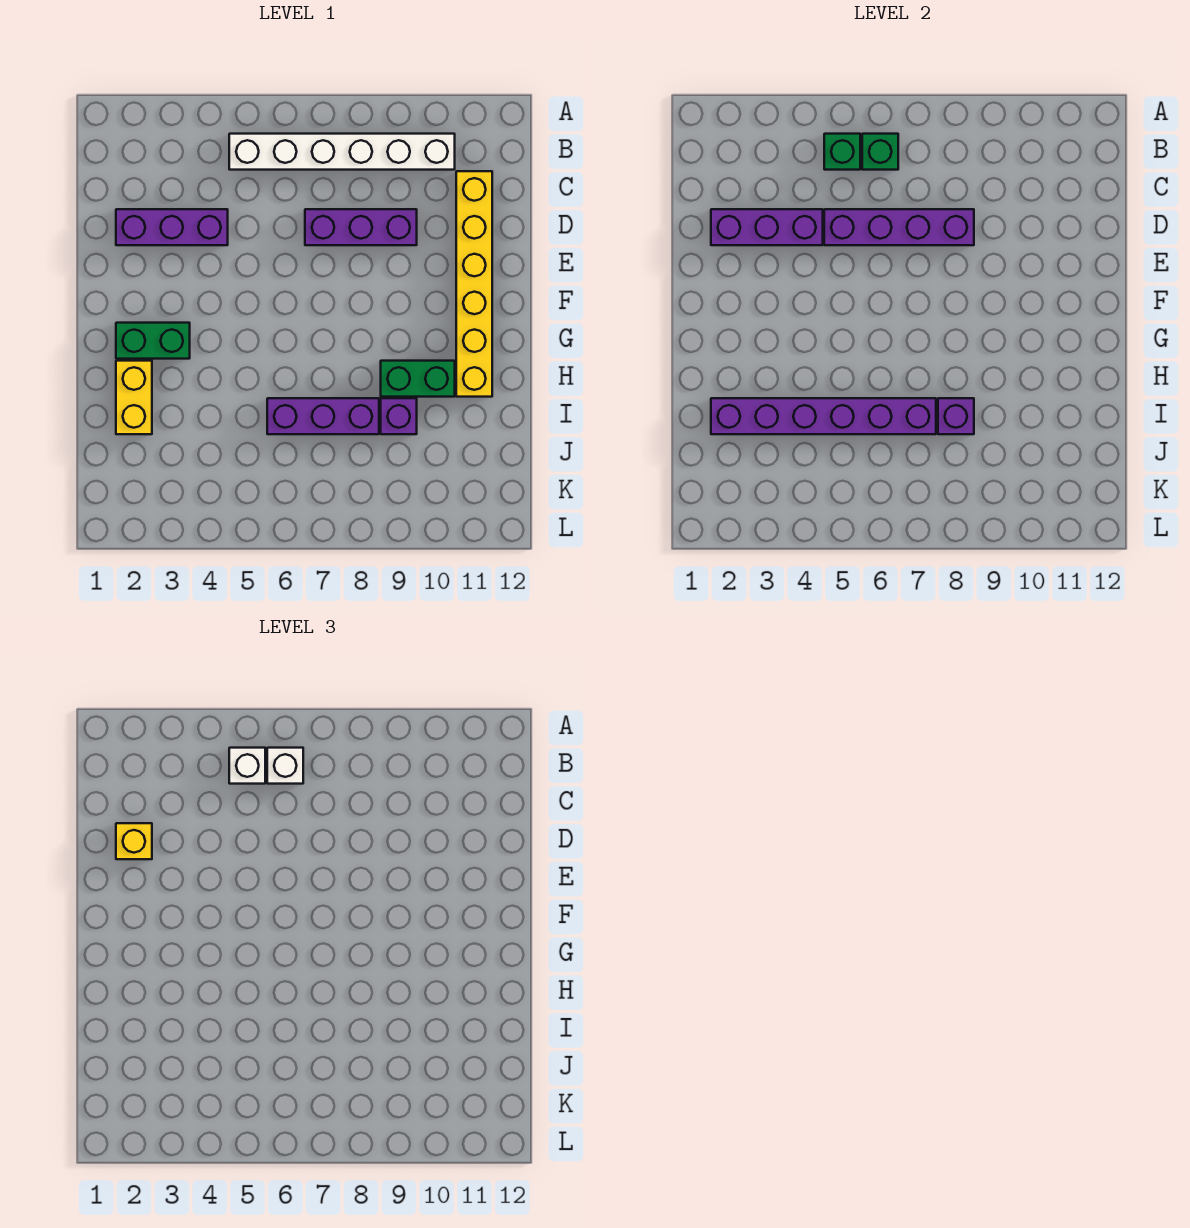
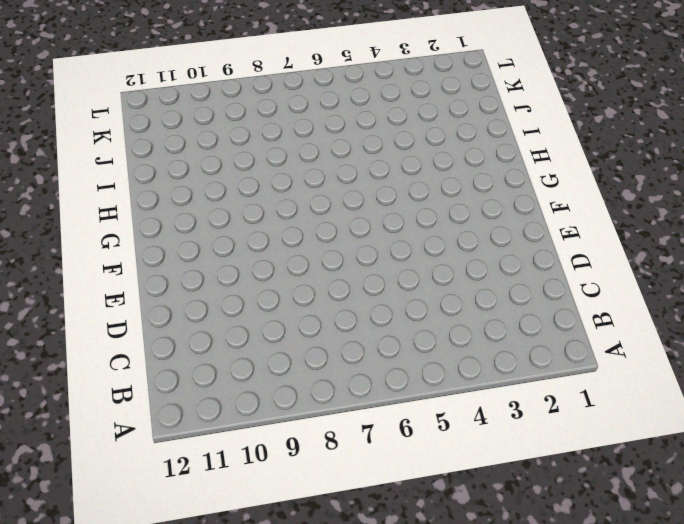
none -> white 1x6 brick [229,134,455,170]
none -> yellow 1x6 brick [456,171,492,397]
none -> purple 1x3 brick [116,209,228,245]

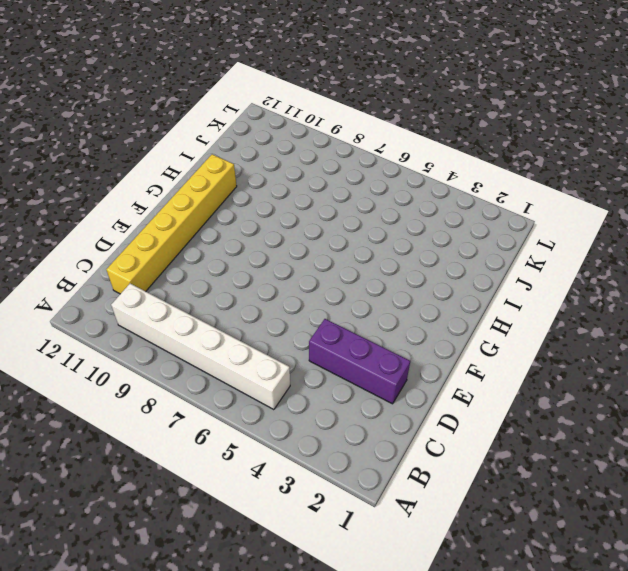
none -> purple 1x3 brick [305,209,417,245]
none -> green 1x2 brick [116,323,190,359]
none -> yellow 1x2 brick [116,361,152,434]

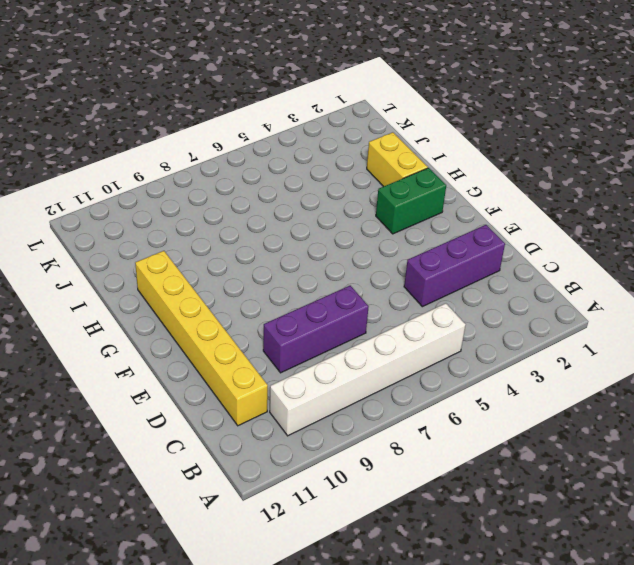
none -> green 1x2 brick [381,361,455,397]
none -> purple 1x3 brick [267,398,379,434]
none -> purple 1x1 brick [381,398,417,434]

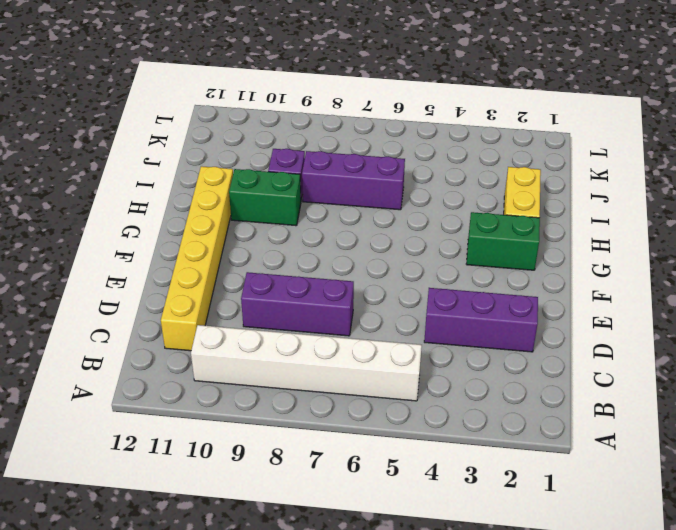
none -> green 1x1 brick [824,134,860,170]
none -> green 1x1 brick [862,134,898,170]
none -> purple 1x3 brick [711,209,823,245]

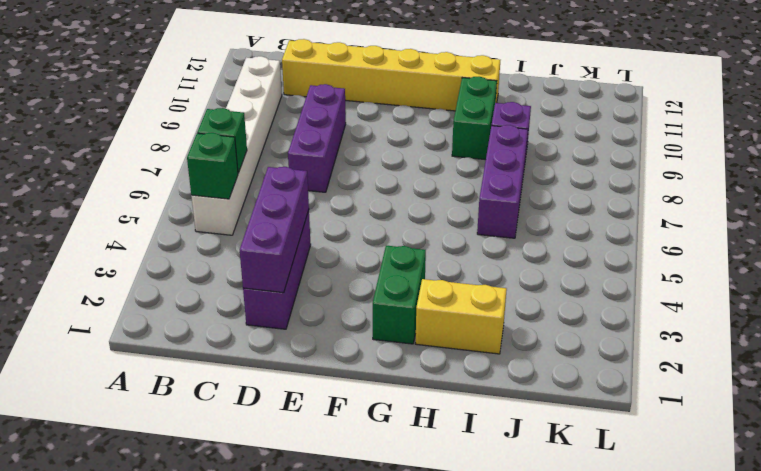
none -> purple 1x4 brick [824,209,974,245]
none -> purple 1x6 brick [711,398,936,434]
none -> purple 1x1 brick [938,398,974,434]

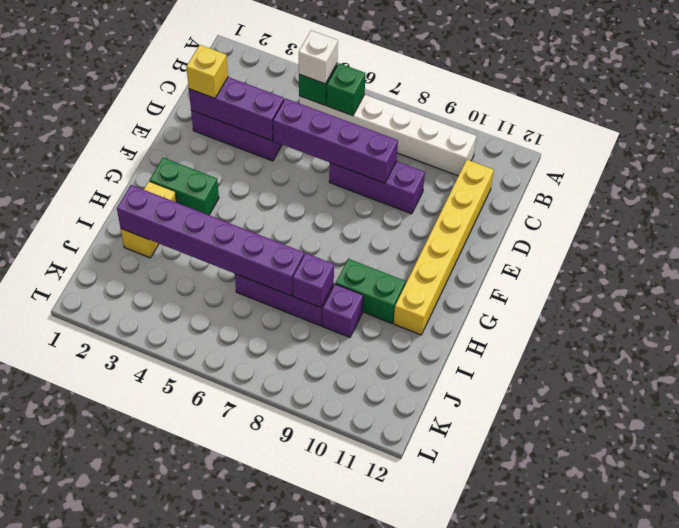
none -> white 1x1 brick [267,748,303,784]

